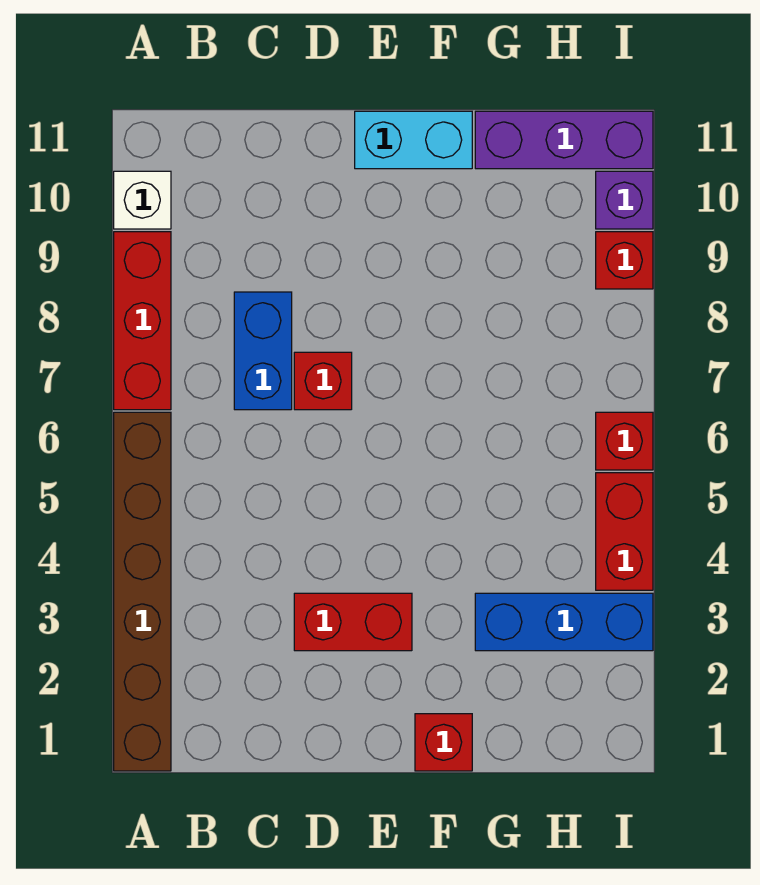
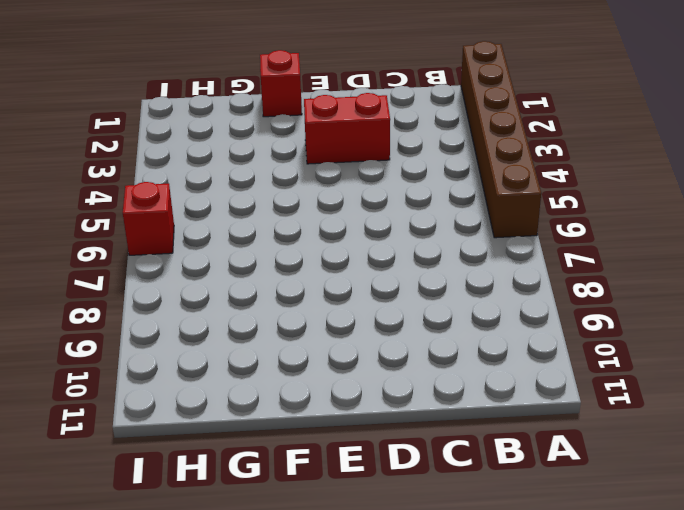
none -> red 1x3 brick [114,232,171,410]
none -> white 1x1 brick [114,171,171,229]
none -> blue 1x2 brick [234,292,292,410]

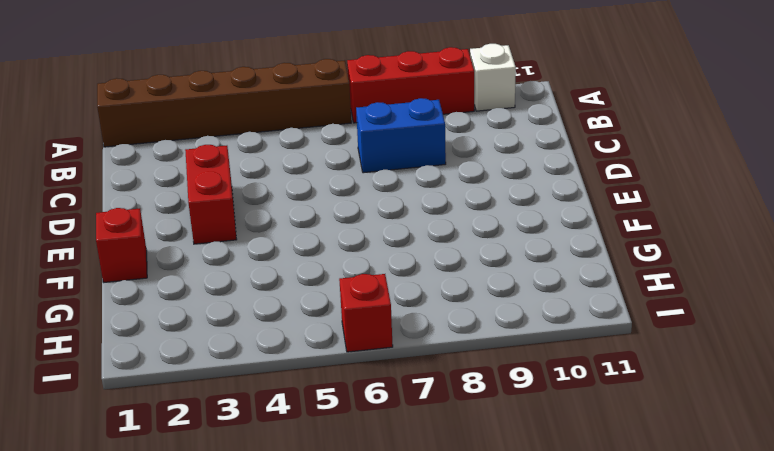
none -> red 1x1 brick [294,352,352,410]
none -> cyan 1x2 brick [355,111,472,169]
none -> blue 1x3 brick [475,593,653,651]

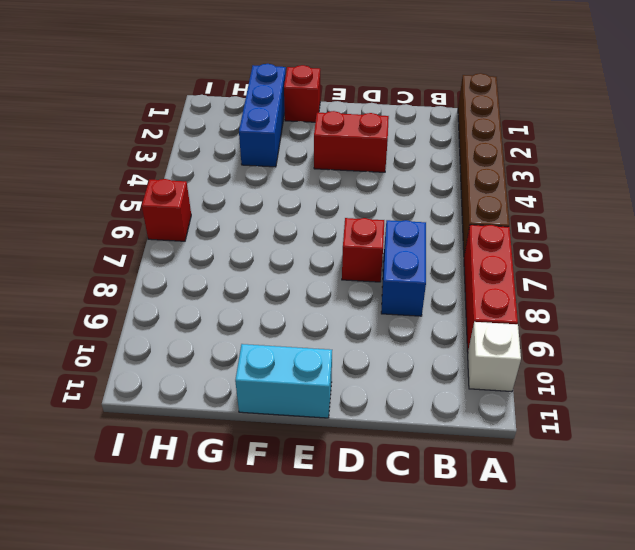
blue 1x3 brick [239,64,286,167] -> blue 1x3 brick turned to [475,593,653,651]
none -> purple 1x3 brick [475,111,653,169]
none -> red 1x2 brick [596,473,653,590]
none -> red 1x1 brick [596,232,653,289]

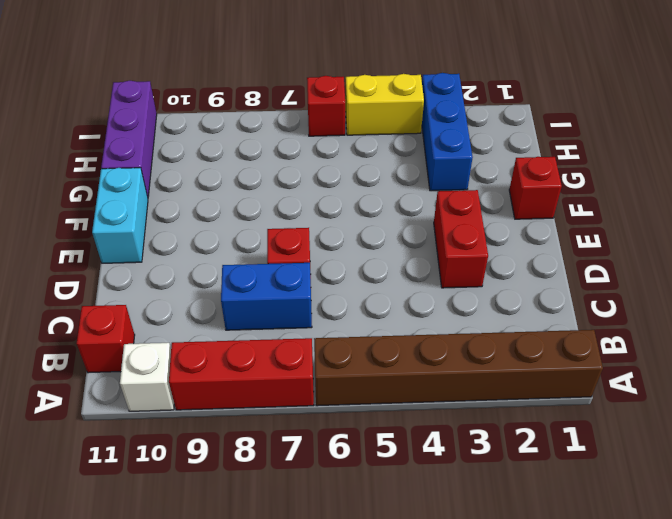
red 1x1 brick [77,305,135,373] -> red 1x1 brick moved to [596,232,653,289]
yellow 1x2 brick [345,74,424,135] -> red 1x2 brick [596,473,653,590]
none -> purple 1x1 brick [596,171,653,229]

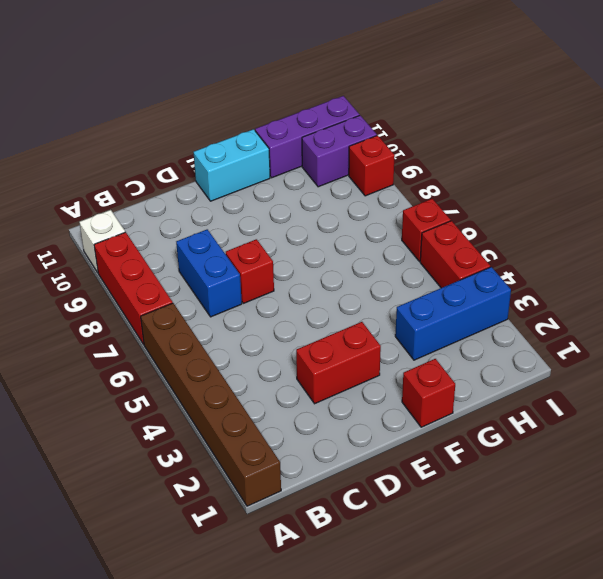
purple 1x2 brick [302,115,377,187] -> purple 1x1 brick [596,171,653,229]

